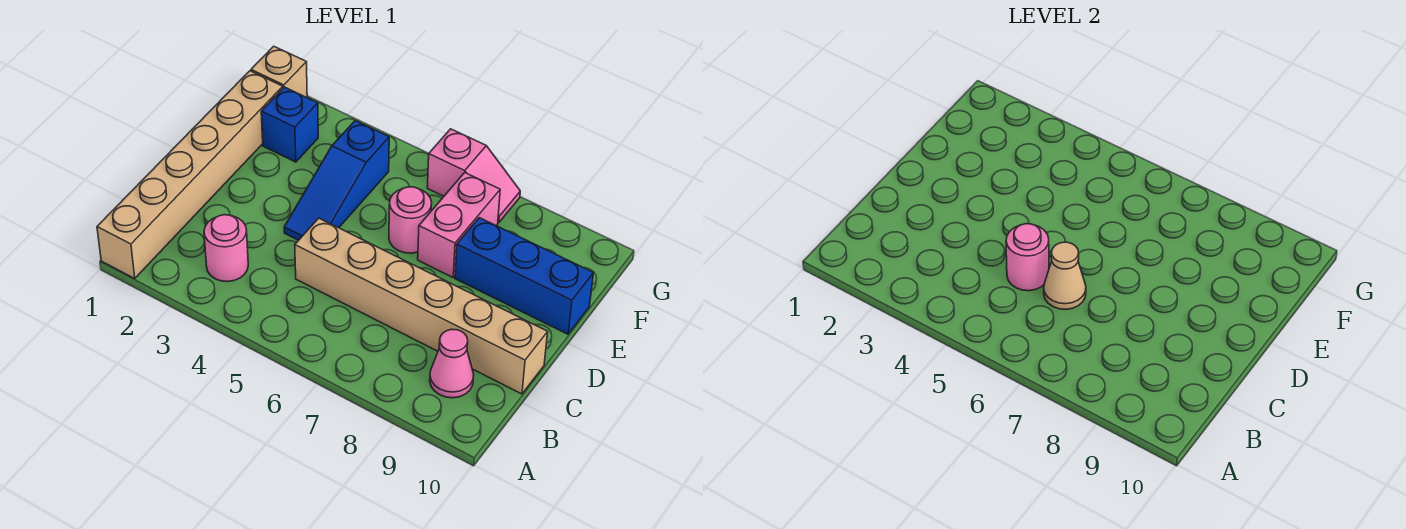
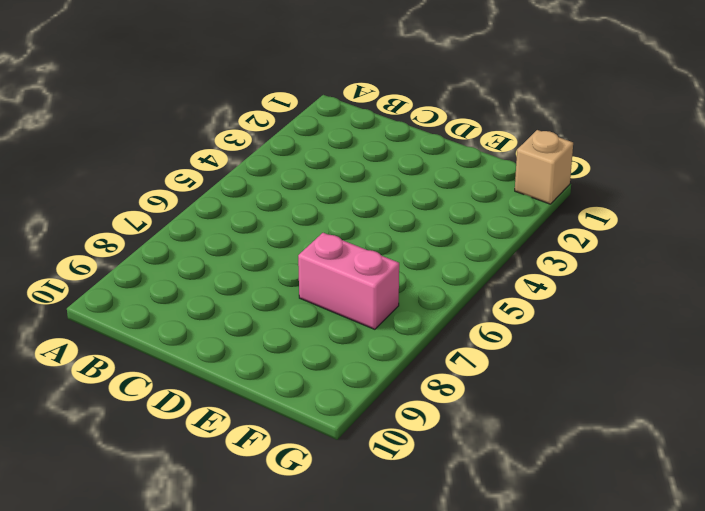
none -> tan 1x6 brick [97,71,283,278]
none -> pink 1x1 round brick [204,215,248,282]
none -> pink 1x1 cone [430,329,474,398]

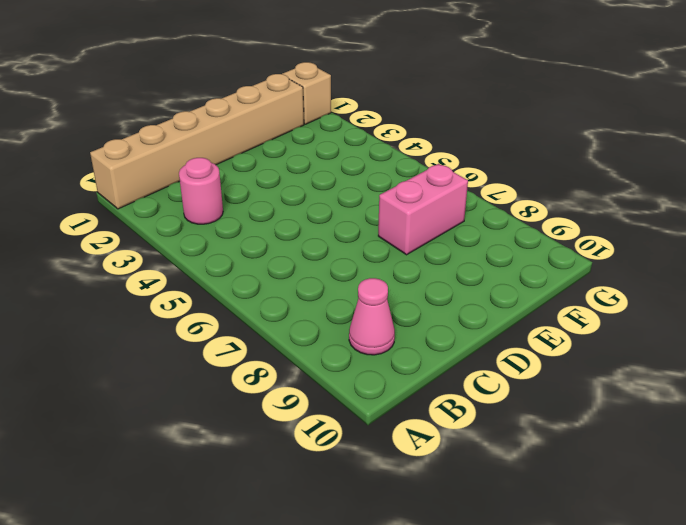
none -> tan 1x6 brick [295,218,548,394]
none -> blue 1x3 slope [284,121,389,240]
none -> pink 1x1 round brick [389,187,432,253]

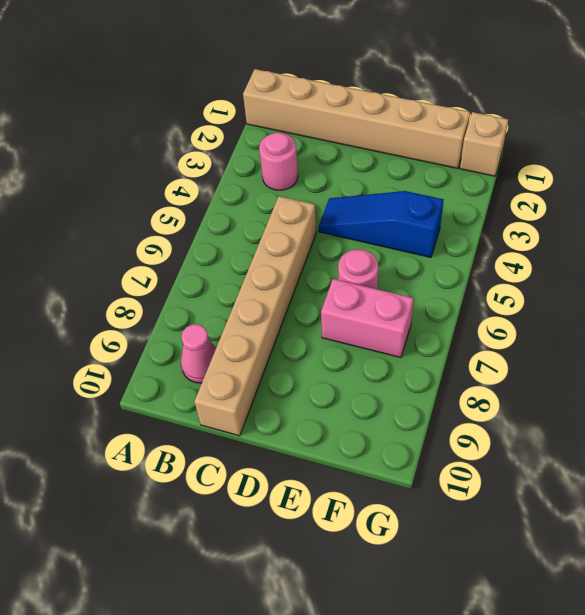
none -> blue 1x3 brick [455,218,593,334]
none -> blue 1x1 brick [261,87,318,162]
none -> pink 1x2 slope [427,129,520,223]

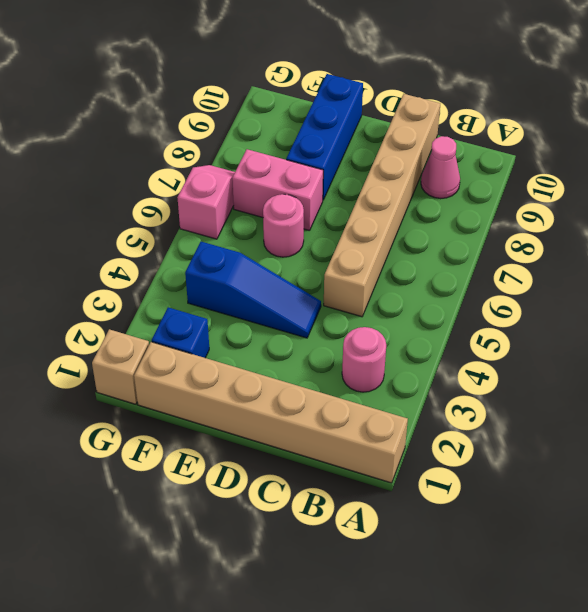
none -> pink 1x1 round brick [1006,224,1049,291]
none -> tan 1x1 cone [1044,242,1086,309]

